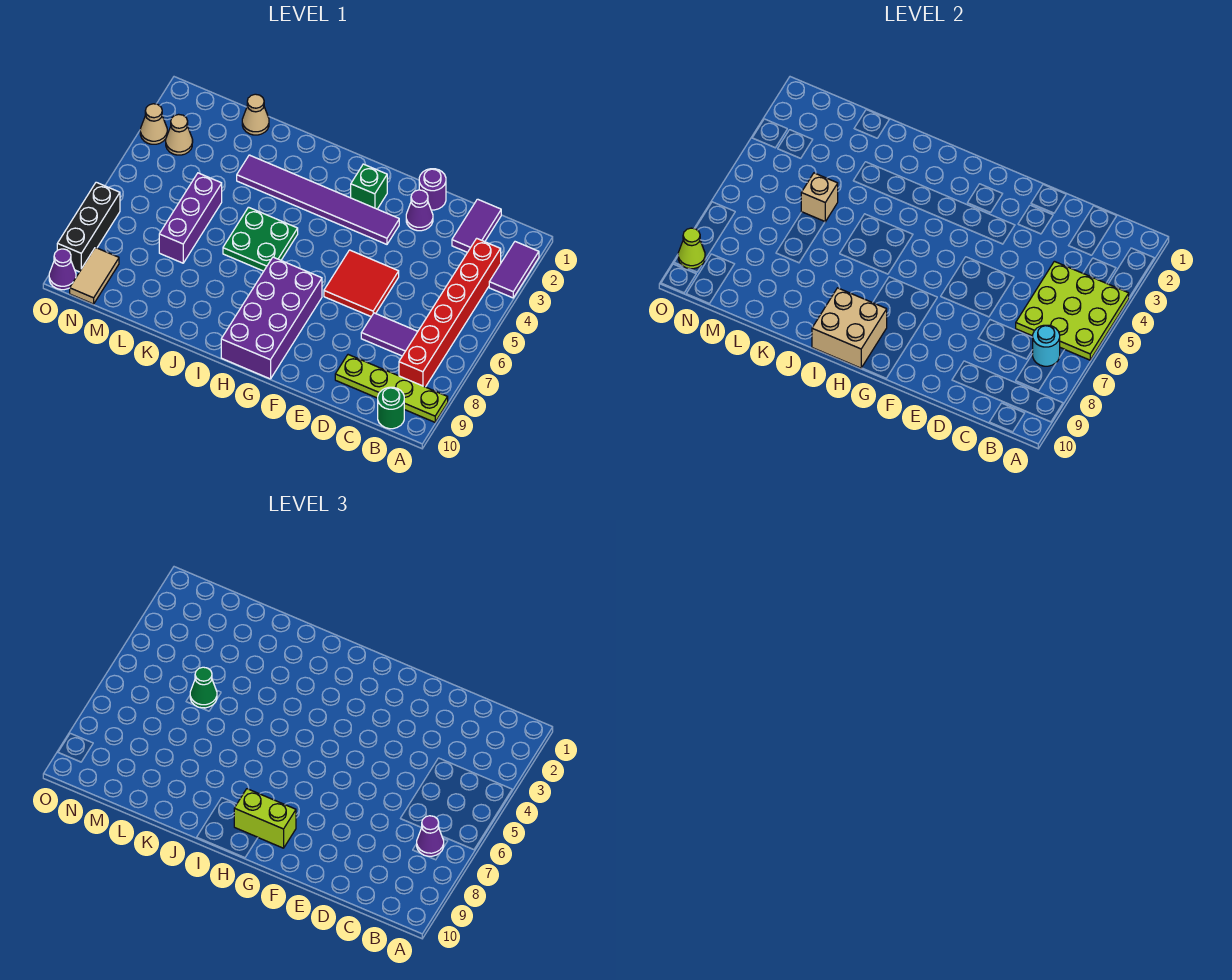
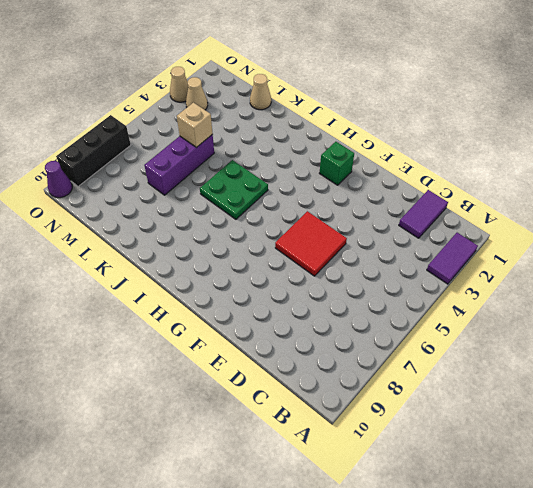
none -> lime 1x4 plate [335,355,448,422]
none -> red 1x6 brick [399,238,501,387]
none -> green 1x1 round brick [378,387,404,429]

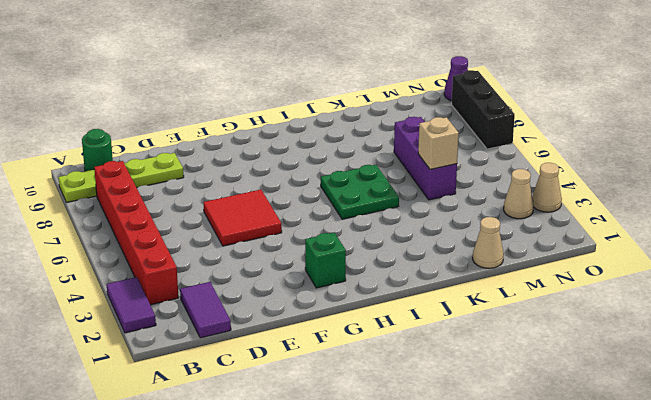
none -> purple 1x2 tile [361,313,418,356]
none -> purple 1x1 round brick [419,169,446,210]
none -> purple 1x1 cone [406,190,433,231]

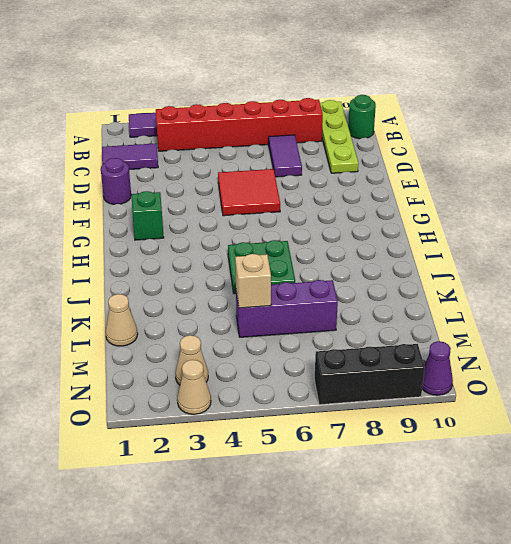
none -> purple 1x1 cone [406,190,433,231]
none -> purple 1x6 tile [237,155,399,244]
none -> purple 2x4 brick [221,257,322,379]

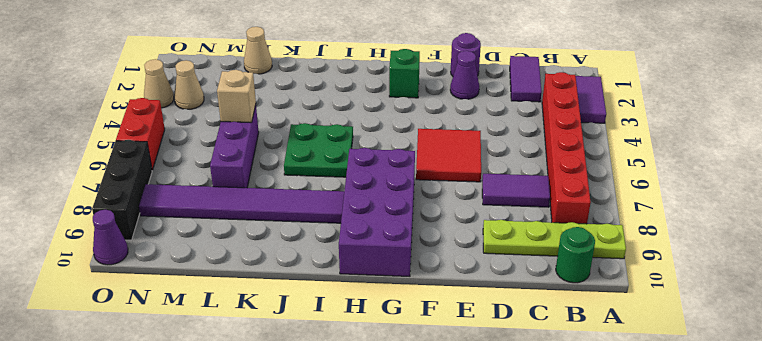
purple 1x6 tile [139,184,344,223] -> purple 1x6 tile moved to [237,155,399,244]
red 1x2 brick [116,98,165,170] -> none
none -> tan 1x2 tile [70,247,119,304]
none -> lime 3x3 plate [1016,261,1129,360]
none -> cyan 1x1 round brick [1033,325,1060,366]

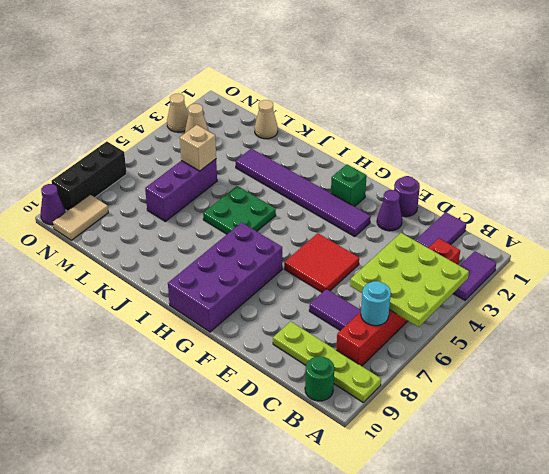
none -> tan 2x2 brick [812,288,887,368]
none -> lime 1x1 cone [678,228,705,269]
none -> purple 1x1 cone [417,816,444,856]

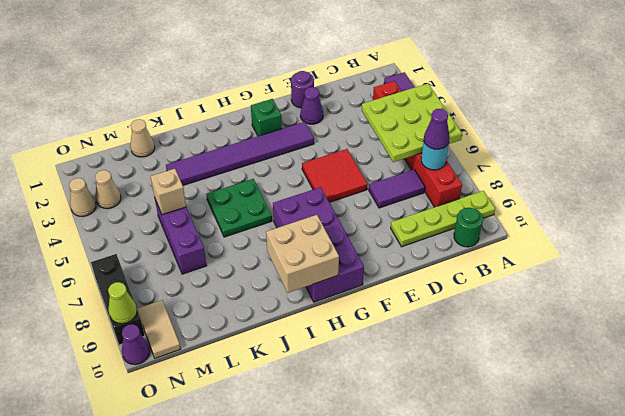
none -> purple 1x2 tile [452,199,501,252]
none -> lime 1x2 brick [234,789,296,848]
none -> green 1x1 cone [190,667,217,708]

